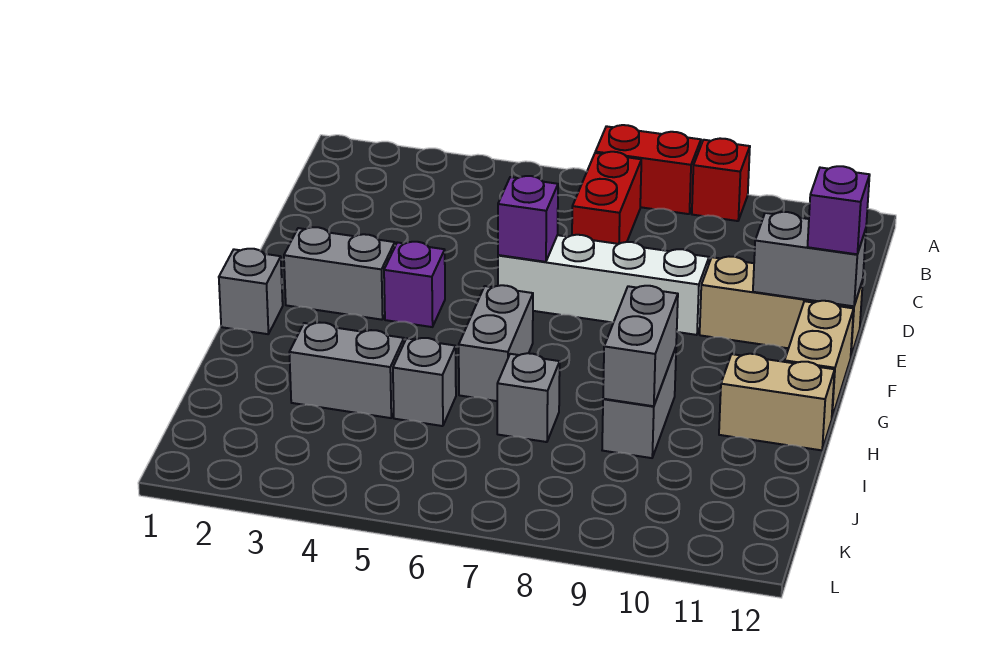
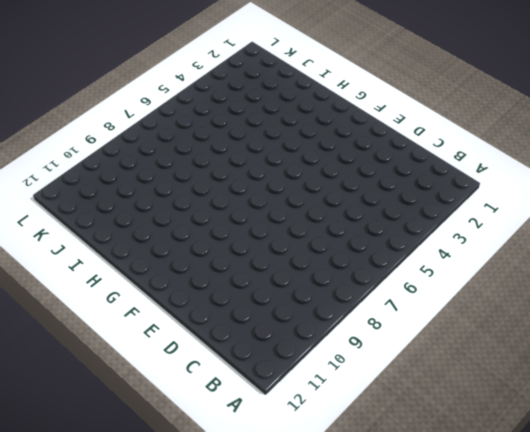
none -> red 1x2 brick [595,125,701,214]
none -> red 1x1 brick [692,138,750,221]
none -> red 1x2 brick [572,152,641,244]

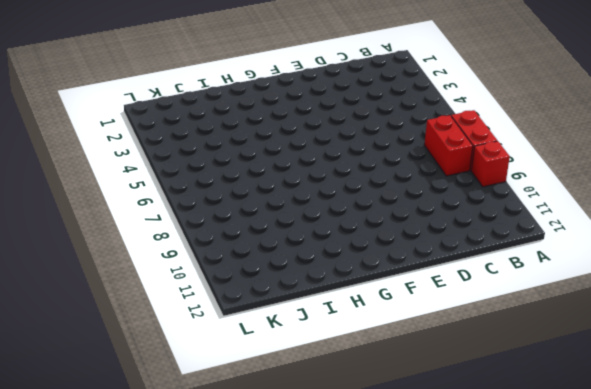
red 1x2 brick [424,115,473,176] -> red 1x2 brick turned to [572,152,641,244]
none -> white 1x4 brick [498,235,709,335]
none -> tan 1x3 brick [700,257,863,356]
none -> grey 1x2 brick [284,227,395,320]

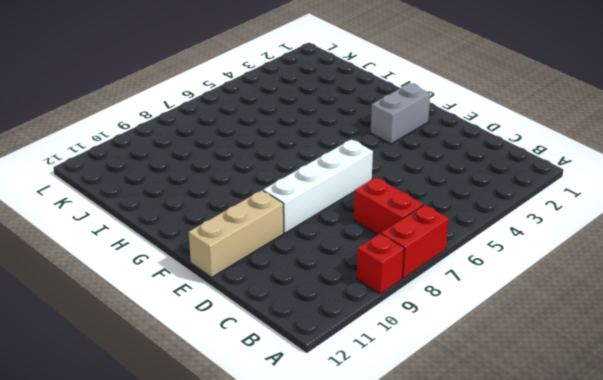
none -> purple 1x1 brick [384,242,445,327]
none -> tan 1x2 brick [785,301,854,417]
none -> grey 1x1 brick [219,249,283,334]

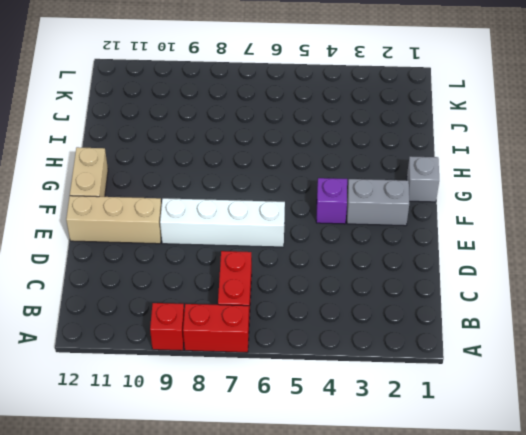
none -> grey 1x2 brick [459,285,533,401]
none -> grey 1x2 brick [602,348,676,458]
none -> tan 1x2 brick [719,354,835,450]

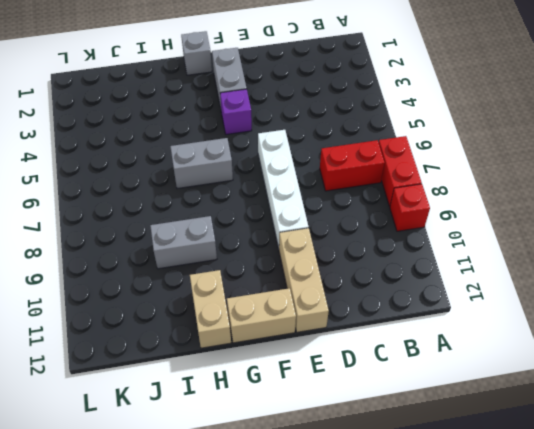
none -> grey 1x2 brick [289,323,404,418]
none -> grey 1x1 brick [393,338,456,426]
none -> grey 1x1 brick [497,353,560,442]

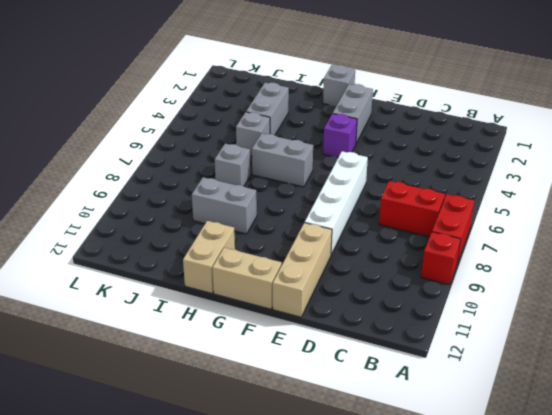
none -> purple 1x1 brick [498,176,558,262]
none -> grey 1x2 brick [753,212,866,306]
none -> grey 1x2 brick [603,286,678,406]

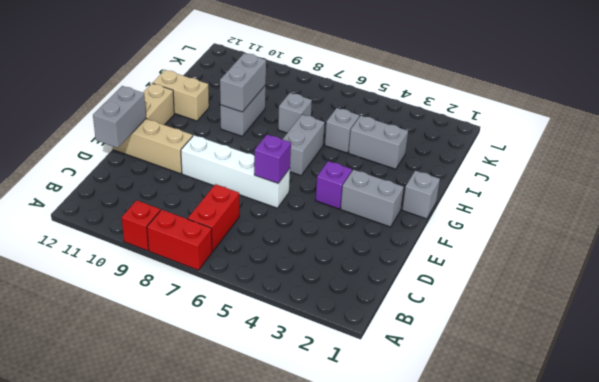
grey 1x2 brick [93,86,146,148] -> grey 1x2 brick turned to [753,212,866,306]
none -> purple 1x1 brick [808,166,870,254]

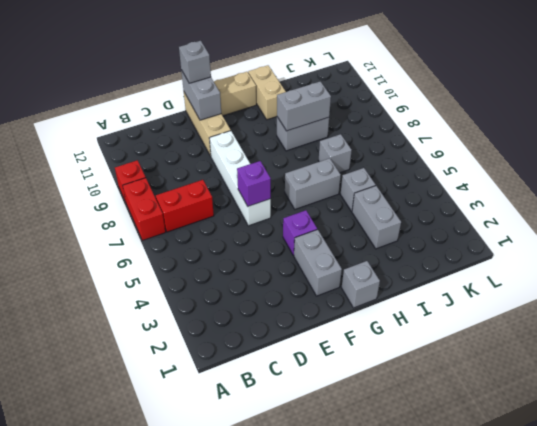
grey 1x1 brick [179,41,211,83] -> purple 1x1 brick [808,166,870,254]

